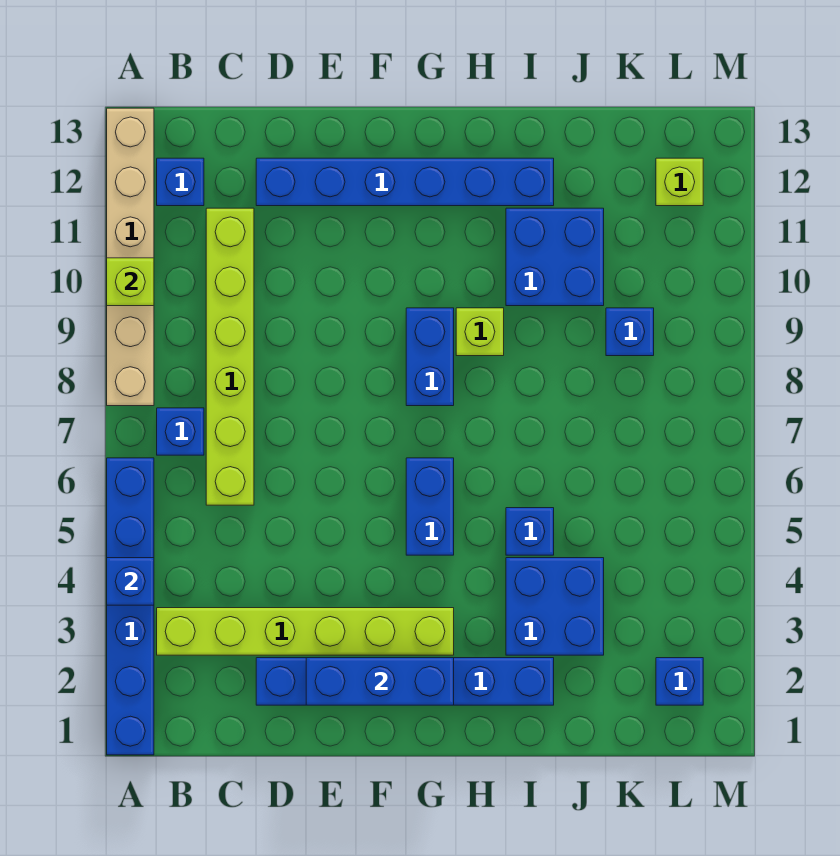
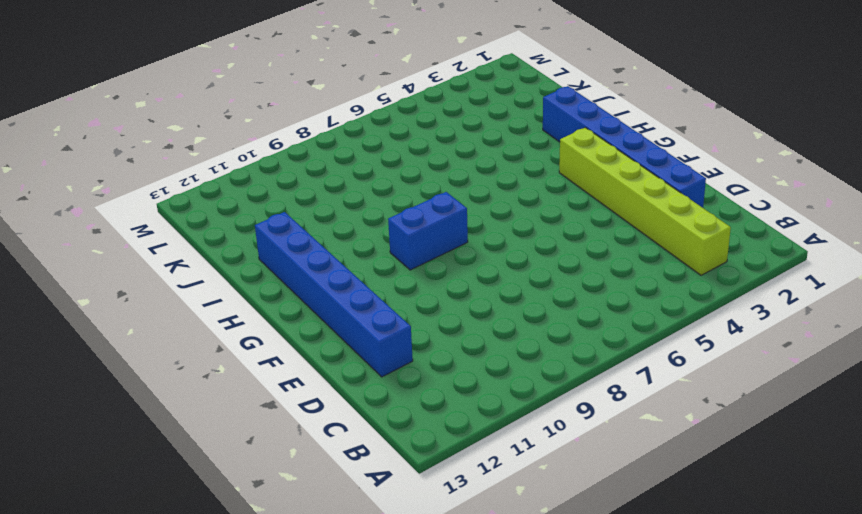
none -> blue 1x6 brick [107,458,154,755]
none -> tan 1x6 brick [107,108,154,406]
none -> blue 1x1 brick [157,408,204,455]

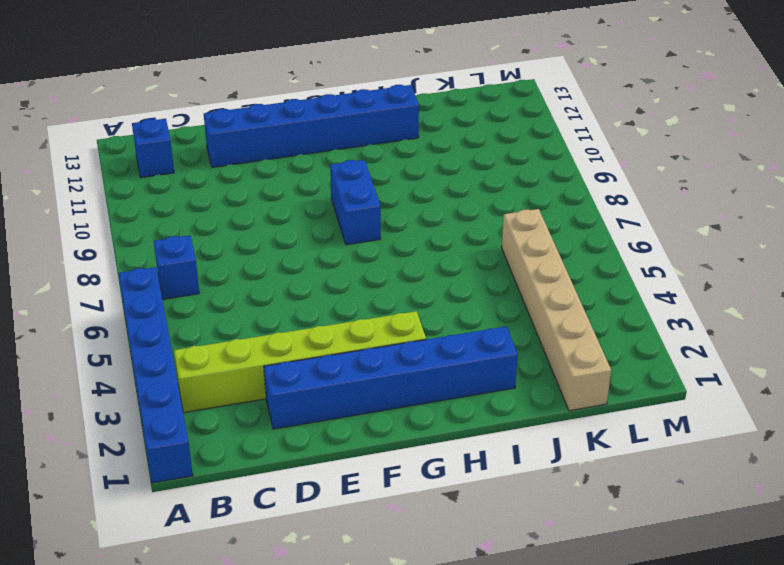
tan 1x6 brick [502,209,611,411] -> tan 1x6 brick moved to [107,108,154,406]
none -> lime 1x6 brick [206,208,254,505]
none -> blue 1x2 brick [406,458,454,555]
none -> lime 1x1 brick [456,308,504,356]

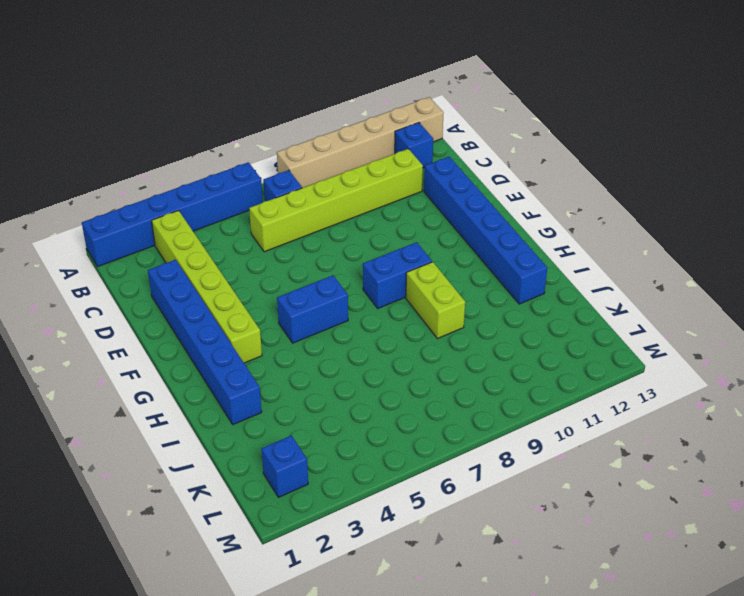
lime 1x2 brick [406,262,465,339] -> lime 1x1 brick [456,308,504,356]
none -> blue 2x2 brick [506,558,604,655]
none -> blue 1x1 brick [506,508,554,555]
none -> blue 2x2 brick [506,208,604,306]

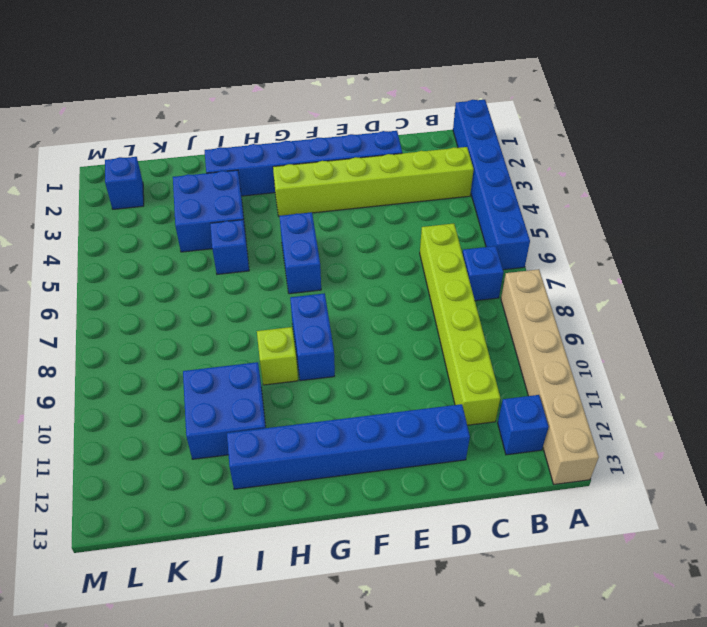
none -> blue 1x1 brick [606,308,654,356]
none -> lime 1x1 brick [656,158,703,206]
none -> blue 1x1 brick [107,558,154,605]

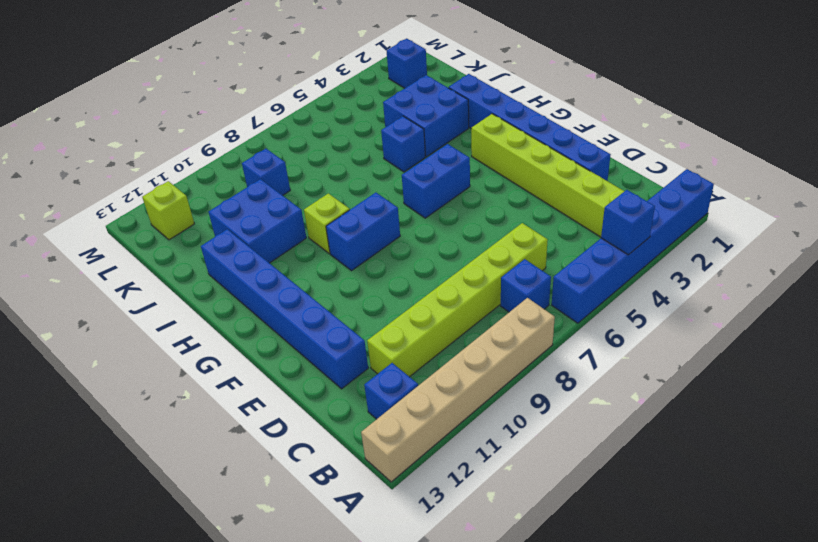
none -> lime 1x1 brick [107,258,154,306]
none -> blue 1x3 brick [306,658,454,705]

